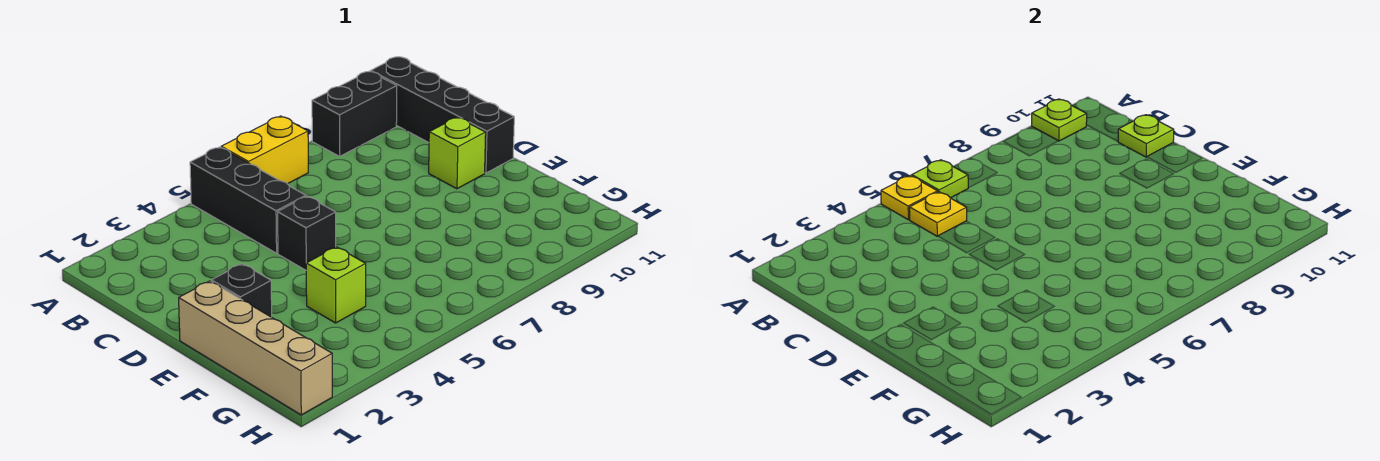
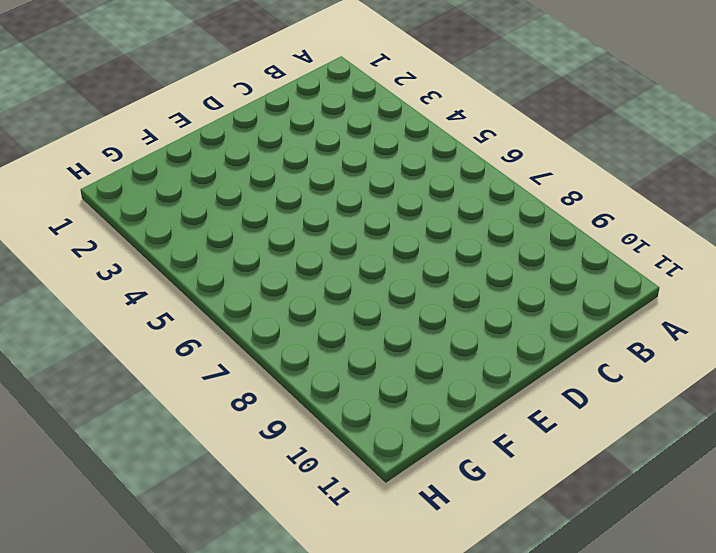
none -> black 1x3 brick [190,147,306,253]
none -> yellow 1x2 brick [221,116,308,184]
none -> black 1x2 brick [312,71,397,156]

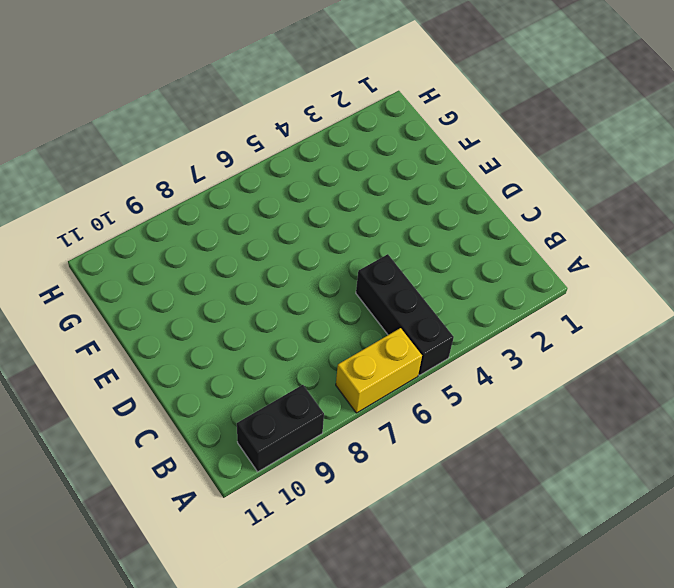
none -> black 1x4 brick [371,57,514,173]
none -> black 1x1 brick [278,196,336,270]
none -> lime 1x1 brick [429,117,486,189]

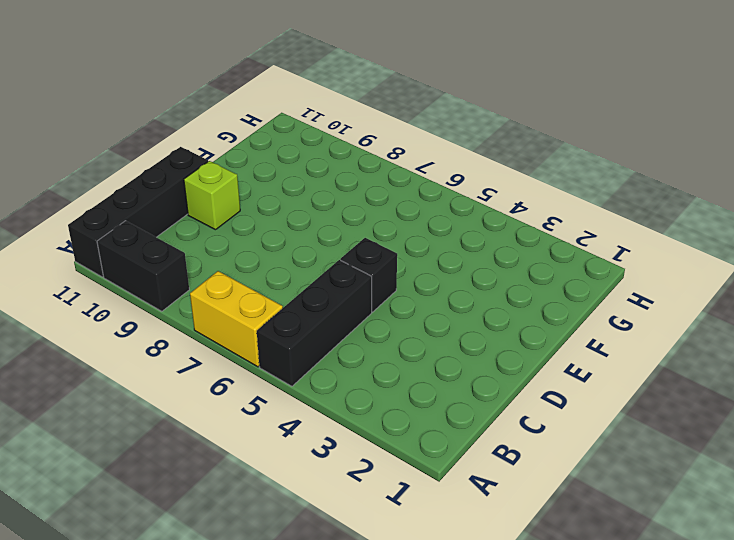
none -> tan 1x4 brick [179,281,332,415]
none -> black 1x1 brick [211,264,272,317]
none -> lime 1x1 brick [306,247,366,323]

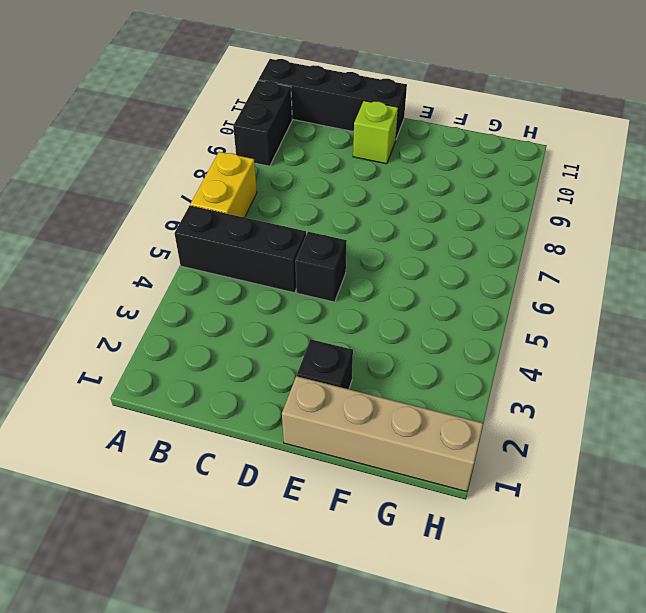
none -> lime 1x1 brick [306,247,366,323]
none -> yellow 1x1 plate [881,175,938,220]
none -> lime 1x1 plate [912,160,968,198]

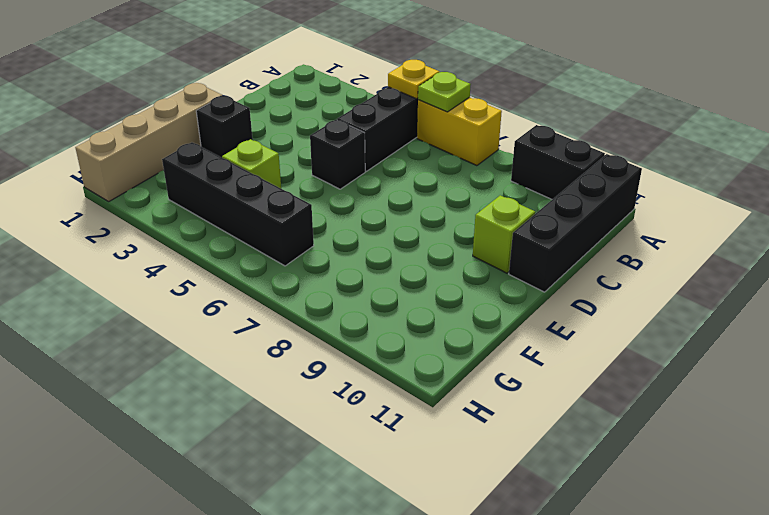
black 1x4 brick [162,142,314,266] -> none
none -> lime 1x1 plate [1032,99,1087,141]
none -> yellow 1x1 plate [909,192,967,236]
none -> lime 1x1 plate [1118,115,1174,157]

